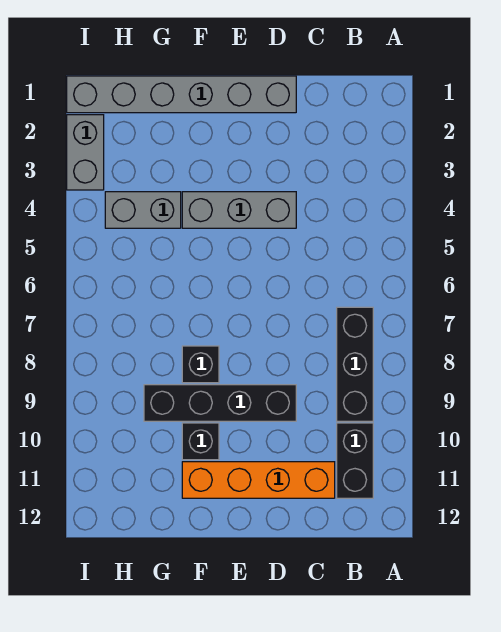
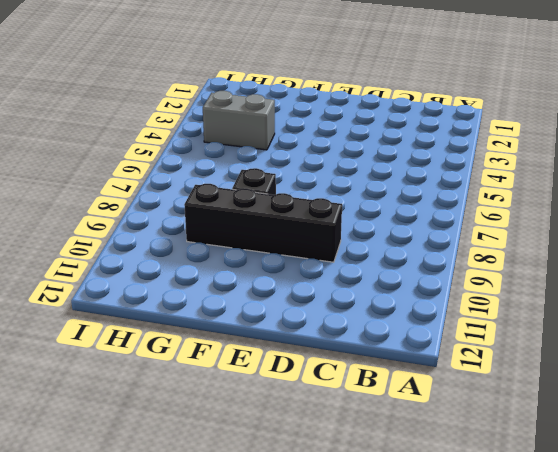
none -> black 1x3 brick [337,307,373,421]
none -> black 1x2 brick [337,423,373,498]

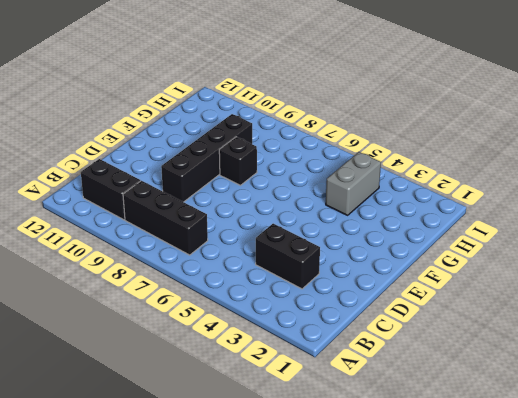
black 1x2 brick [256,224,320,289] -> none
none -> orange 1x4 brick [182,462,335,498]
none -> grey 1x6 brick [67,76,296,113]

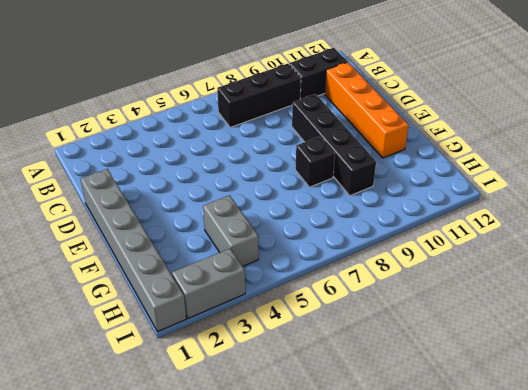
none -> grey 1x3 brick [182,192,296,228]
none -> black 1x1 brick [182,423,219,460]

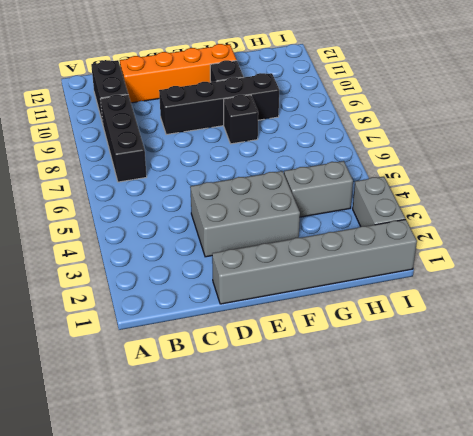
grey 2x3 brick [190,171,300,257] -> grey 1x3 brick [182,192,296,228]

